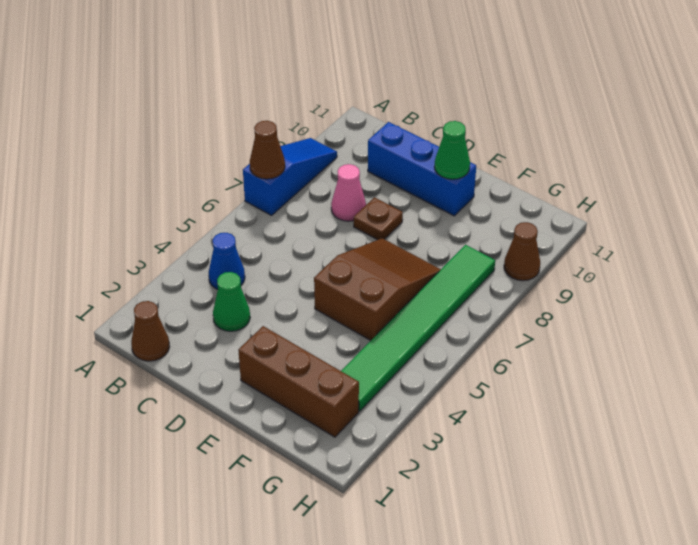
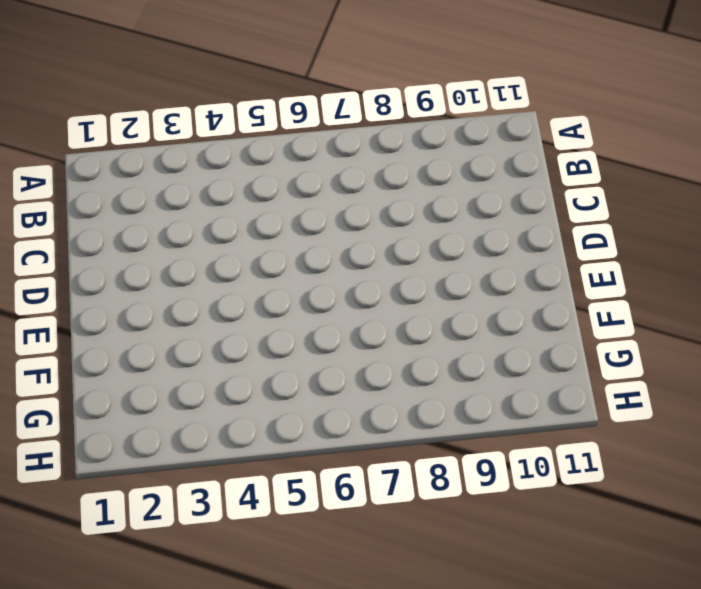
none -> blue 1x3 slope [243,138,337,215]
none -> brown 1x1 cone [131,301,170,361]
none -> blue 1x1 cone [209,233,245,289]

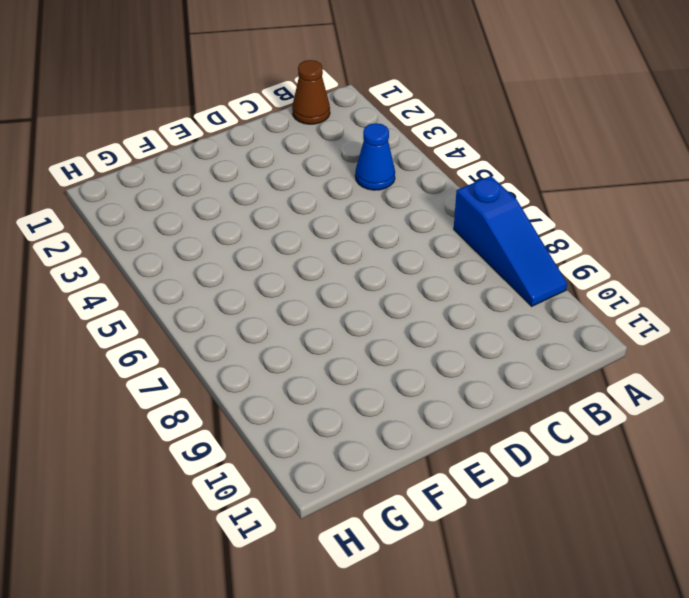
none -> green 1x1 cone [213,272,250,331]
none -> pink 1x1 cone [331,164,366,221]
none -> blue 1x3 brick [368,122,476,216]

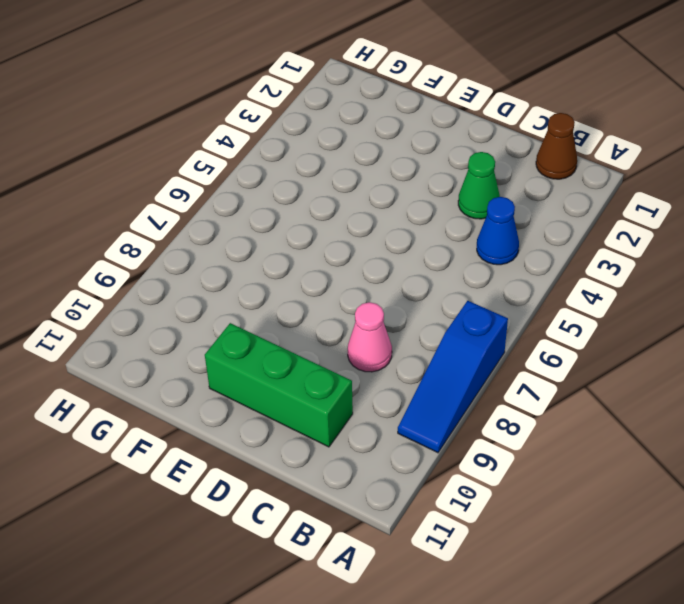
green 1x3 brick [205,323,353,447] -> blue 1x3 brick [368,122,476,216]
none -> brown 1x1 plate [354,197,403,240]
none -> brown 1x3 brick [238,326,359,437]
none -> brown 2x3 slope [314,238,441,341]

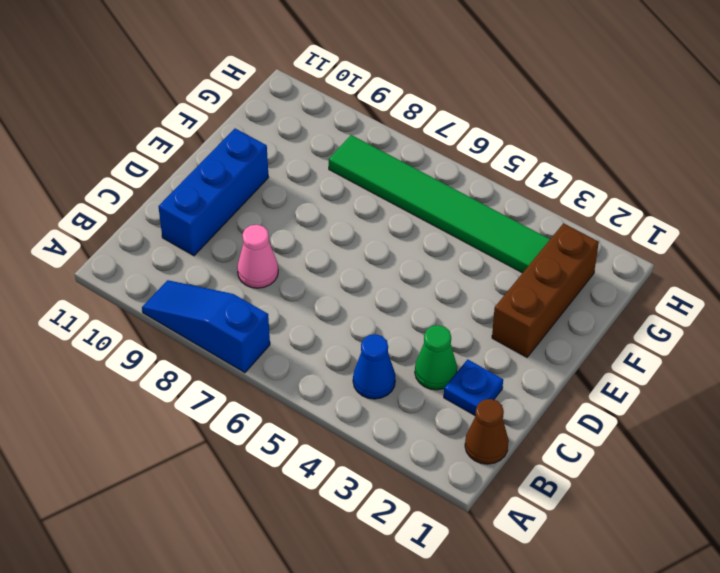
blue 1x1 plate [444,359,503,415] -> none
none -> brown 1x1 plate [354,197,403,240]
none -> brown 2x3 slope [314,238,441,341]
none -> brown 1x1 cone [504,222,540,281]

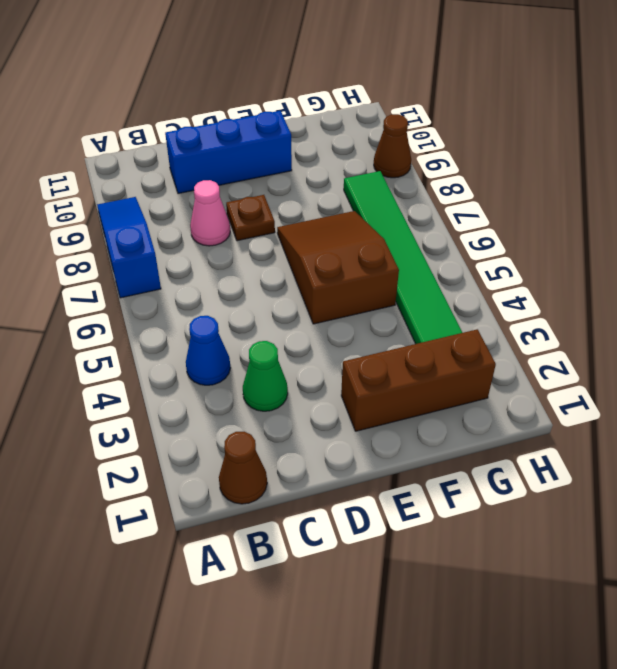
none -> brown 1x1 cone [250,121,285,179]
none -> green 1x1 cone [435,121,470,179]

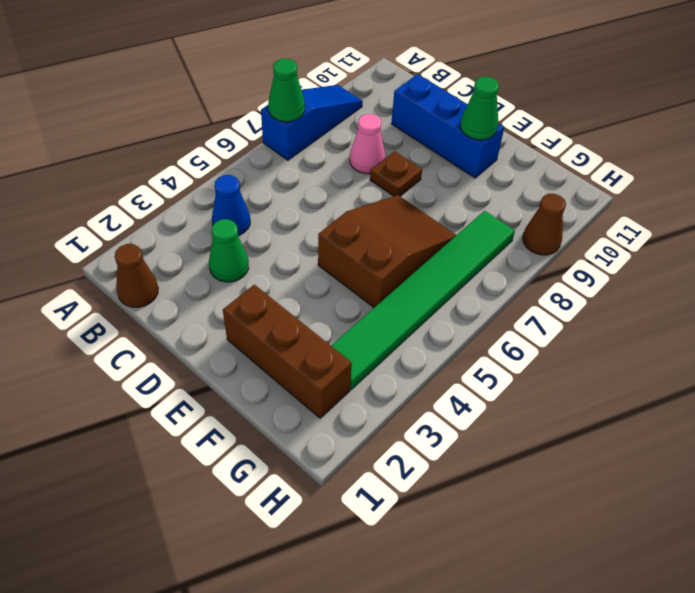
green 1x1 cone [268,59,305,122] -> brown 1x1 cone [250,121,285,179]

